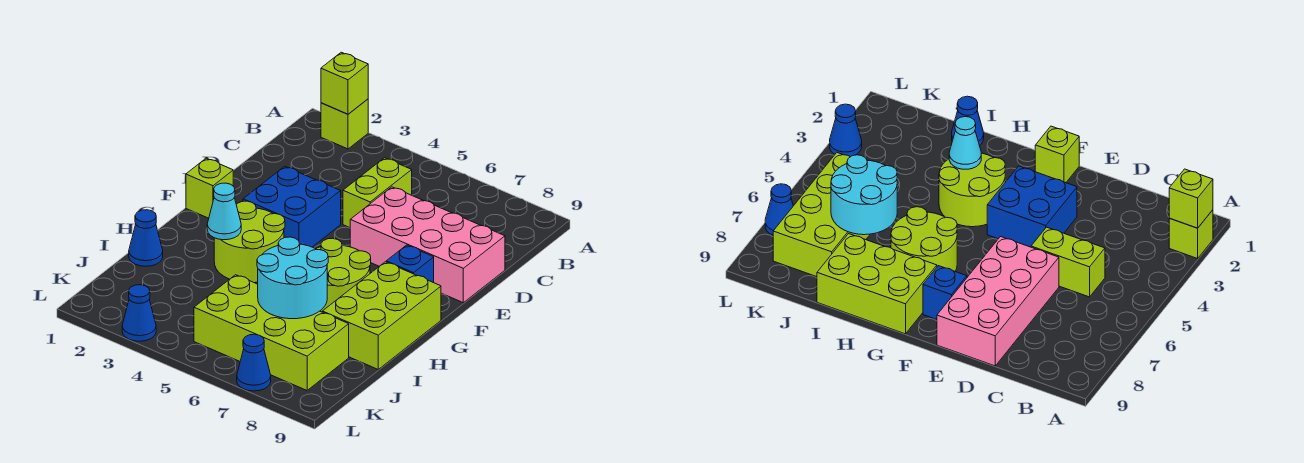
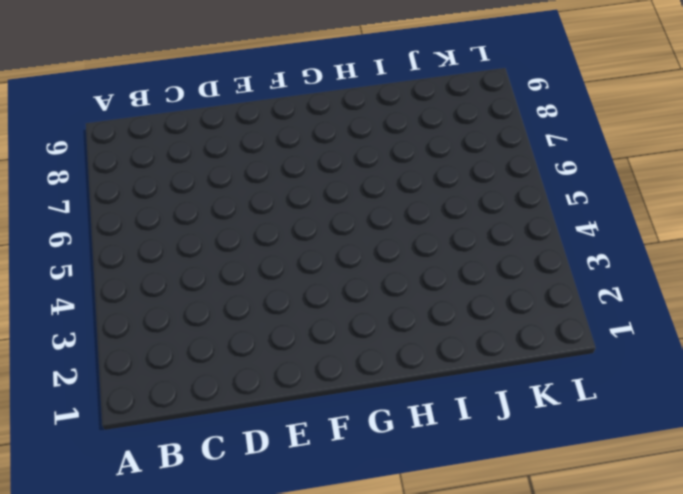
none -> lime 1x1 brick [321,99,368,149]
none -> lime 1x2 brick [343,158,412,228]
none -> pink 2x4 brick [350,187,505,303]

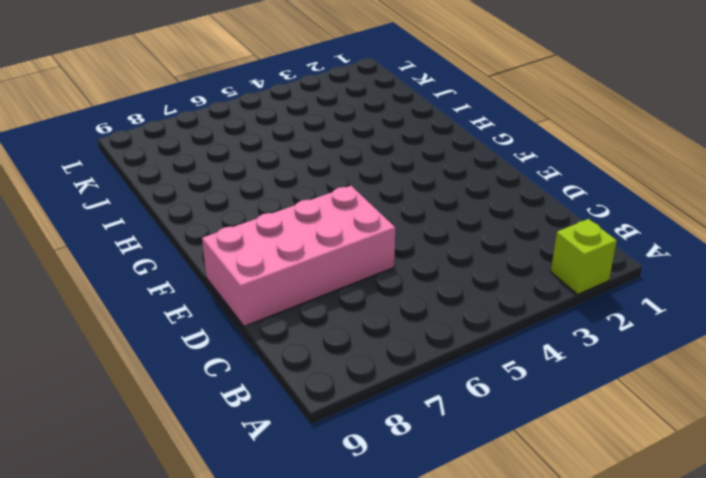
none -> lime 1x2 brick [343,158,412,228]
none -> blue 2x2 brick [243,166,341,247]
none -> lime 1x1 brick [186,158,233,218]

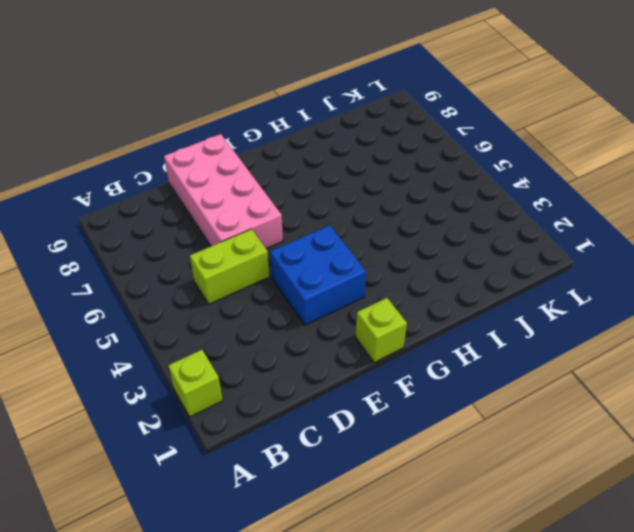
none -> blue 1x1 brick [386,245,434,283]
none -> lime 2x2 round brick [214,201,285,283]
none -> lime 2x2 round brick [316,238,371,312]

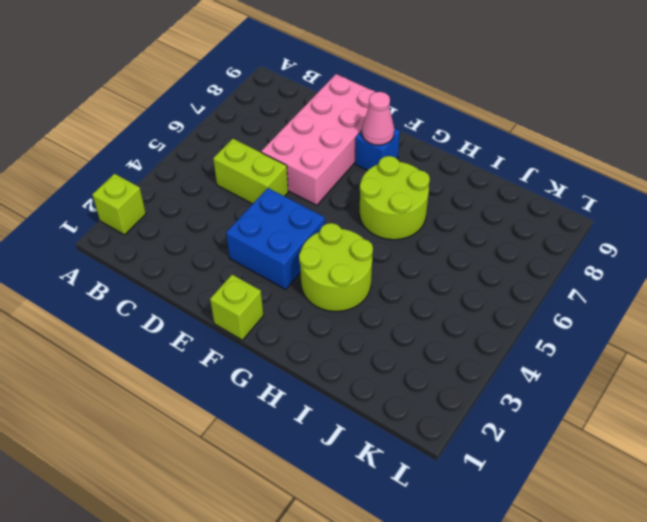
pink 1x1 cone [362,92,394,145] -> none
none -> lime 2x3 brick [322,262,441,369]
none -> blue 1x1 cone [129,210,163,266]
none -> lime 2x4 brick [194,275,349,390]

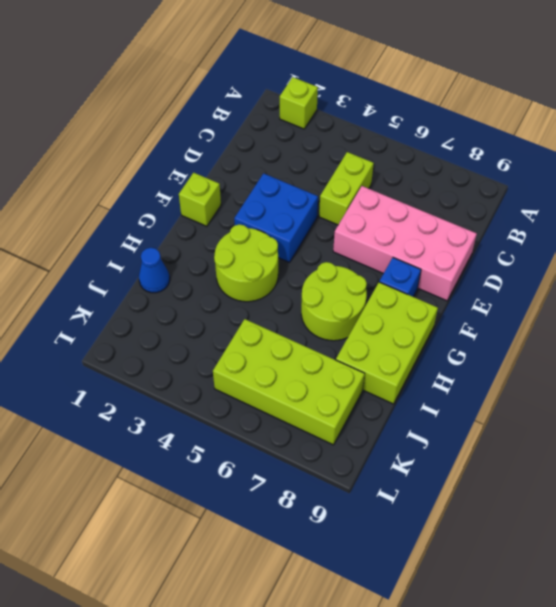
none -> blue 1x1 cone [122,285,156,341]
none -> blue 1x1 cone [237,334,271,391]
none -> lime 1x1 brick [321,52,368,114]

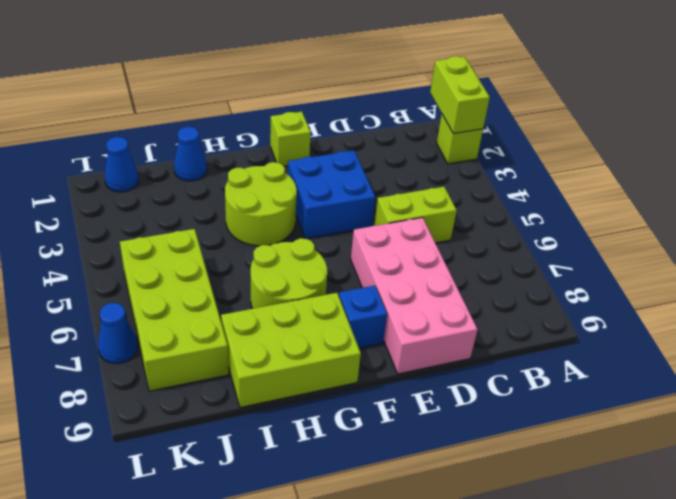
lime 1x2 brick [430,56,490,133] -> lime 1x1 brick [321,52,368,114]
blue 1x1 cone [105,137,138,192] -> blue 1x1 cone moved to [122,285,156,341]
none -> cyan 1x1 cone [207,183,241,240]
none -> cyan 2x2 round brick [257,237,328,319]

